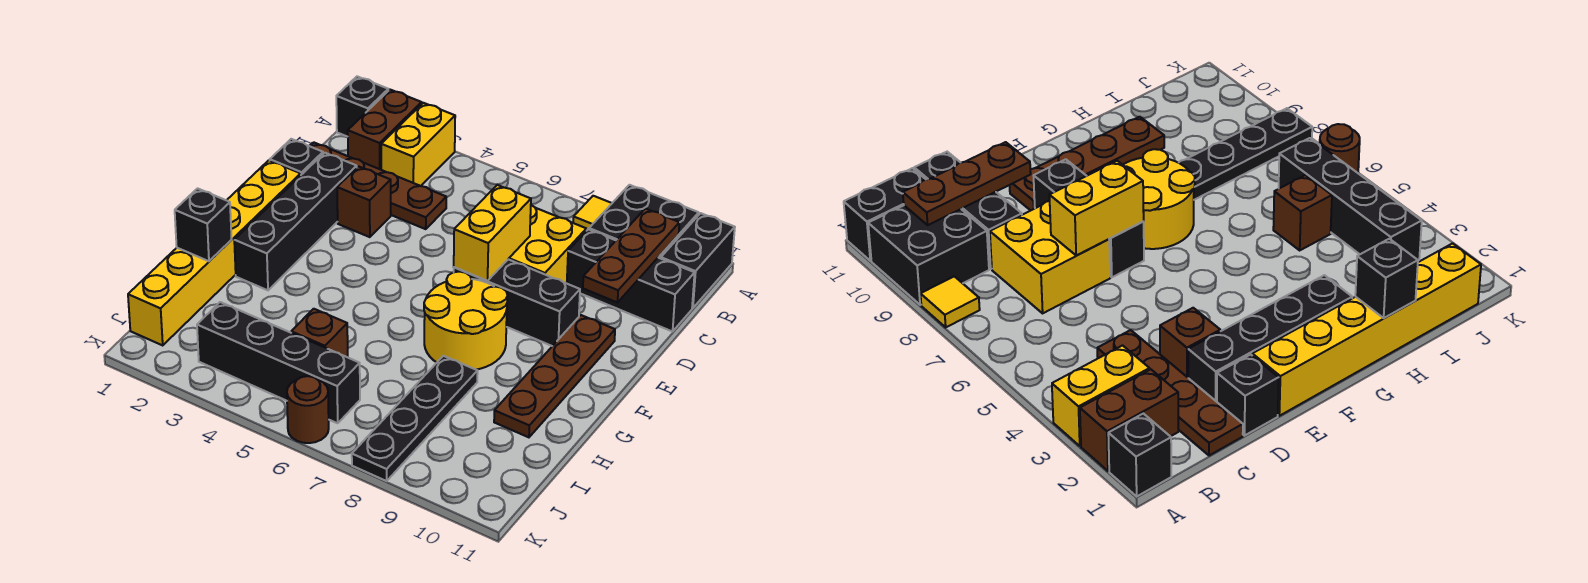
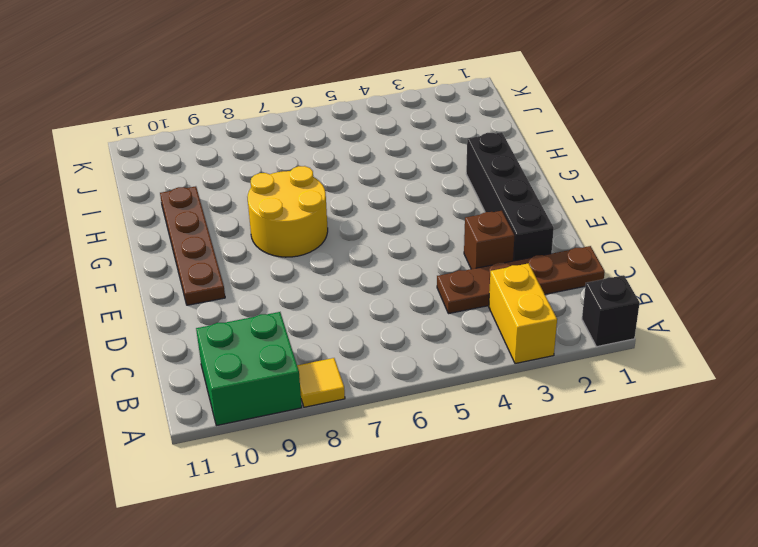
green 2x2 brick [196,312,302,426] -> black 2x2 brick [589,185,699,259]
none -> brown 1x2 brick [348,90,422,170]
none -> black 1x2 brick [661,213,735,308]
none -> yellow 2x2 brick [509,205,586,283]

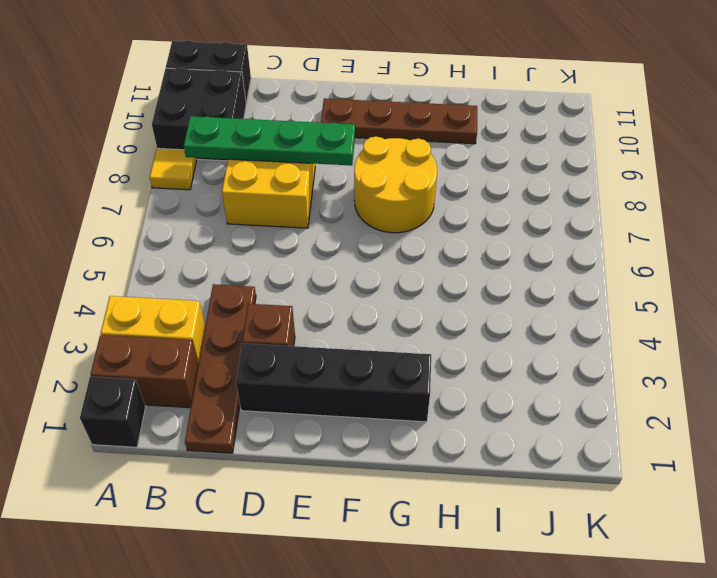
green 1x4 plate [184,116,355,166] -> none
none -> black 1x3 brick [567,229,695,332]
none -> black 1x1 brick [270,139,323,175]
none -> yellow 1x6 brick [128,160,301,345]

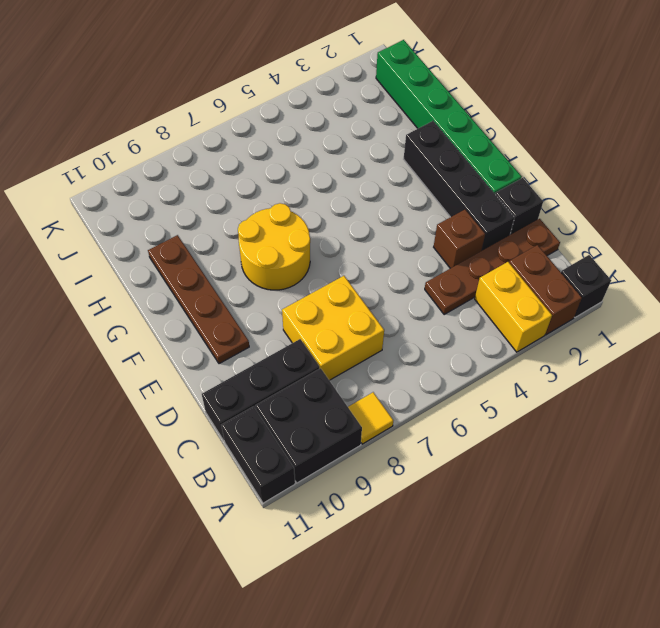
green 1x6 brick [376,40,522,194] -> yellow 1x6 brick [128,160,301,345]
none -> black 1x3 brick [454,259,580,346]
none -> black 1x4 plate [352,356,478,481]
none -> brown 1x1 brick [291,309,348,357]

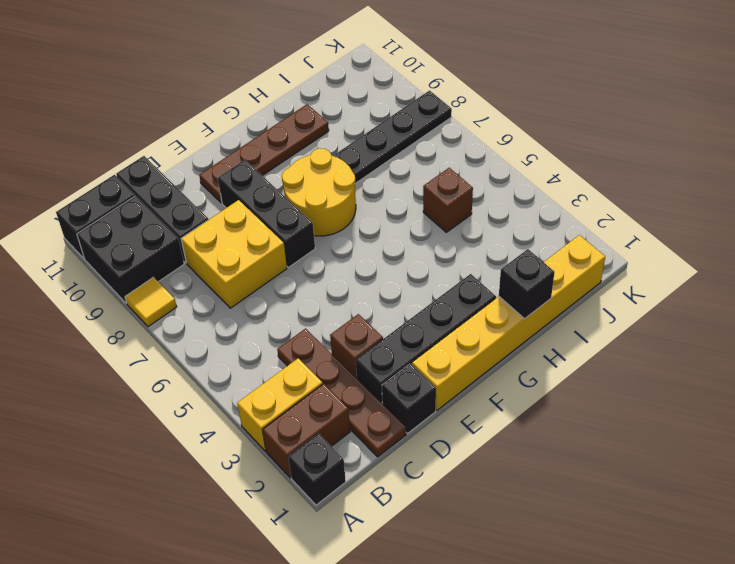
none -> black 1x4 brick [197,302,360,423]
none -> brown 1x1 round brick [287,376,329,443]
none -> brown 1x3 plate [583,209,679,302]

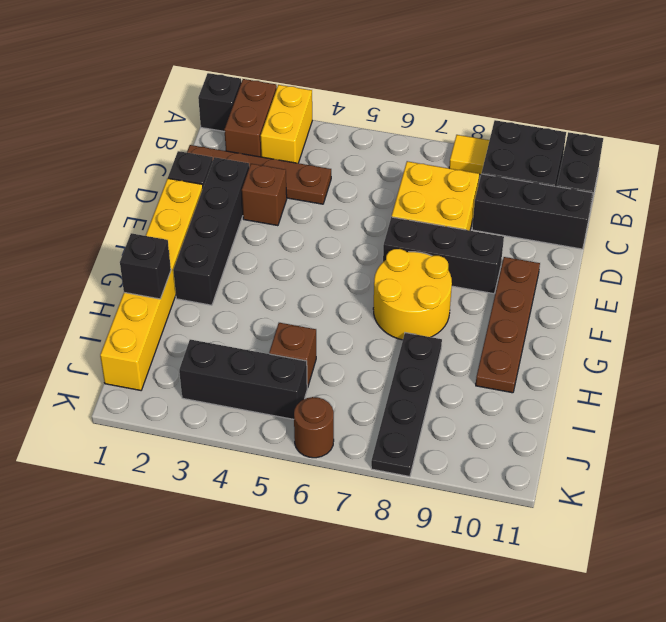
black 1x3 brick [179,340,307,419] -> black 1x4 brick [197,302,360,423]
none -> brown 1x3 plate [583,209,679,302]
none -> yellow 1x2 brick [454,185,531,281]

